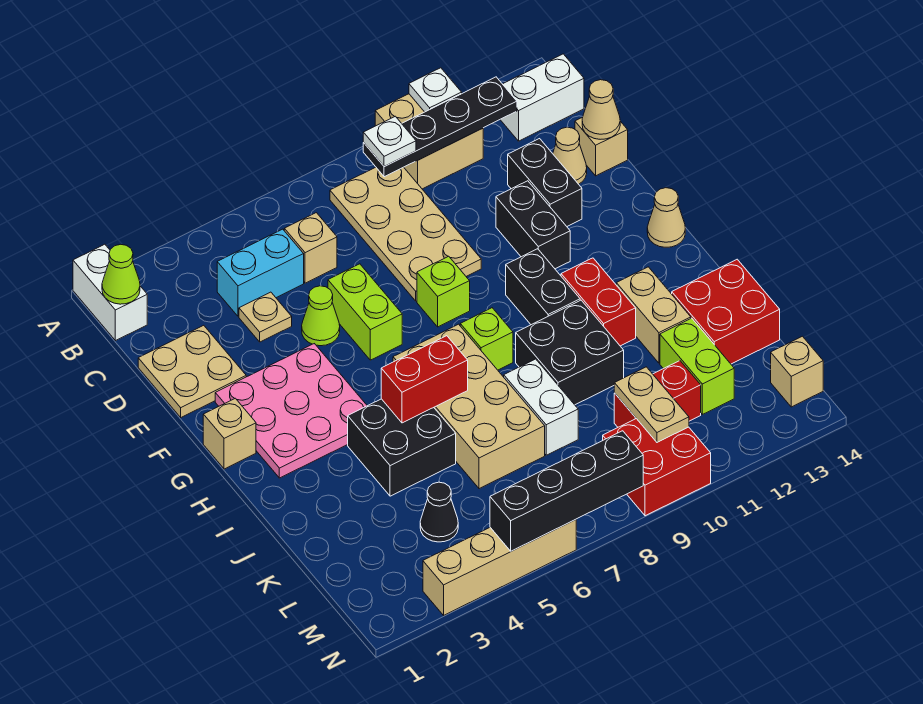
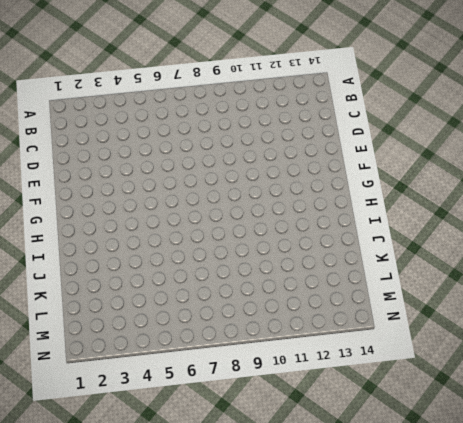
none -> white 1x2 brick [73,244,147,341]
none -> tan 2x2 brick [375,94,483,189]
none -> tan 2x4 plate [330,167,481,301]
none -> white 1x2 brick [500,54,584,141]

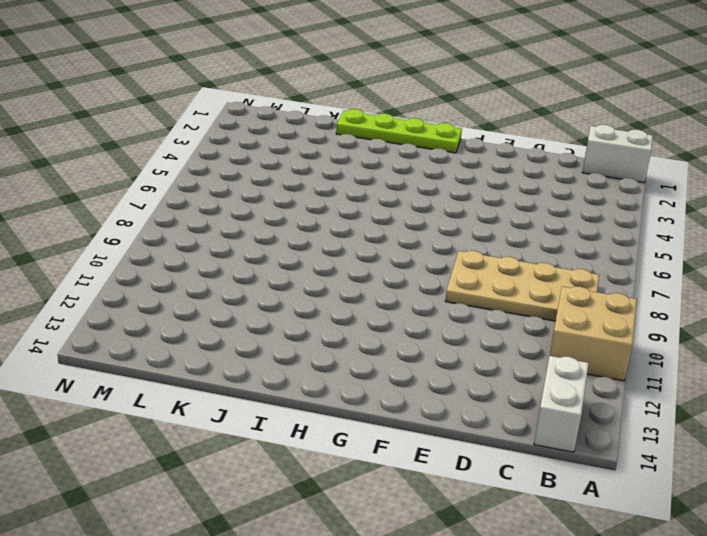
lime 1x4 plate [336,109,462,153] -> tan 1x1 brick [203,398,256,469]
none -> cyan 1x2 brick [217,229,304,316]
none -> tan 1x1 brick [284,213,337,283]
none -> tan 2x2 plate [138,325,246,417]
none -> tan 1x1 plate [239,292,292,342]

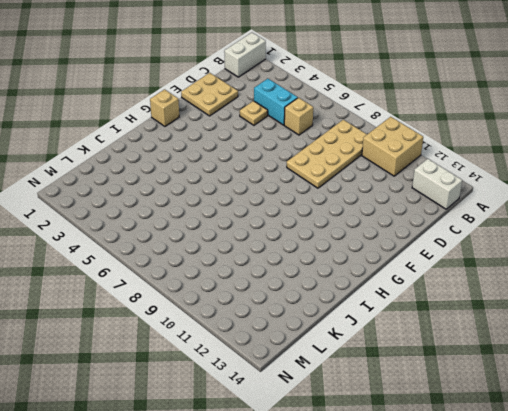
none -> black 1x2 brick [508,139,582,226]
none -> tan 1x1 cone [553,127,587,184]
none -> tan 1x1 brick [575,117,628,176]
none -> lime 1x1 cone [302,286,340,346]

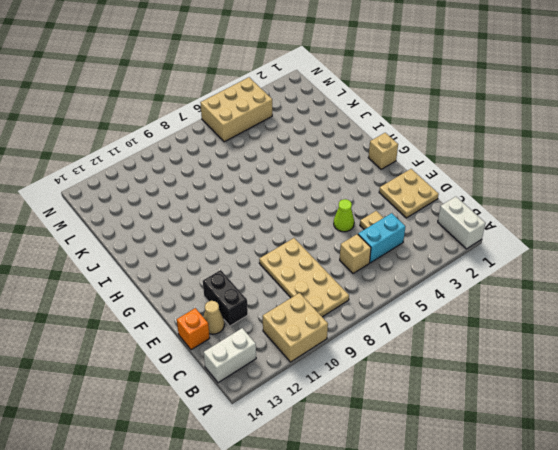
orange 1x1 brick [177,308,210,350] -> tan 1x1 brick [575,117,628,176]
tan 2x3 brick [200,77,272,142] -> tan 1x4 brick [423,520,576,615]
none -> lime 1x2 brick [328,264,402,360]
none -> black 1x2 brick [496,181,570,269]
none -> pink 3x3 plate [215,344,367,478]
none -> lime 1x1 brick [417,256,470,327]

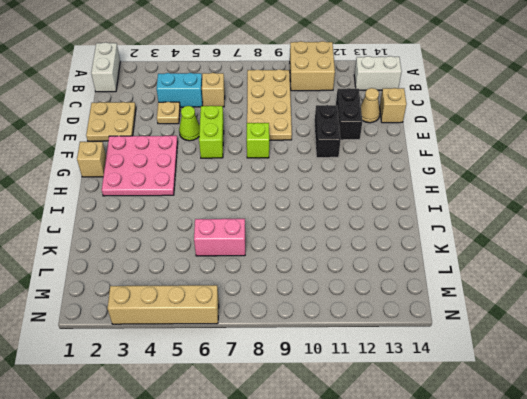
pink 1x2 brick [194,219,245,256] -> tan 2x4 brick [393,324,545,489]
none -> black 1x2 brick [506,249,580,325]
none -> tan 1x1 cone [647,188,685,247]
none -> lime 1x1 brick [460,308,513,370]
none -> red 1x2 brick [561,258,636,346]

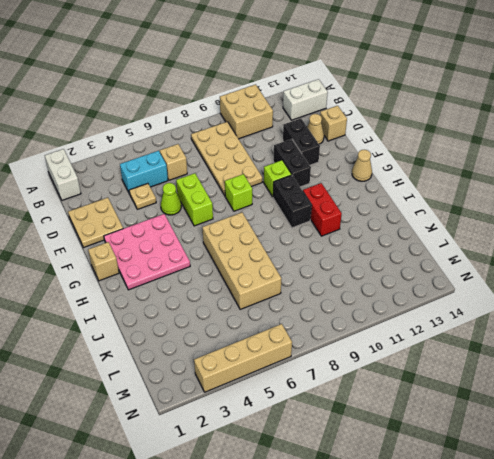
lime 1x1 brick [264,160,292,197] -> lime 1x1 brick moved to [460,308,513,370]
none -> black 2x2 brick [348,399,456,496]
none -> black 2x2 brick [516,300,624,405]
none -> tan 1x2 brick [616,267,691,363]
none -> white 1x2 brick [504,359,578,455]

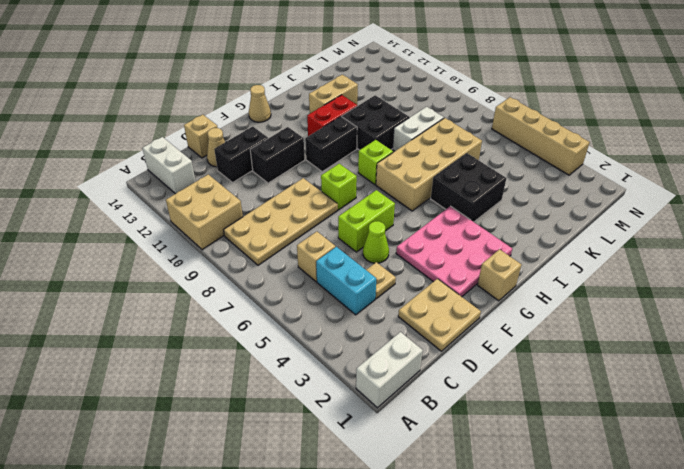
none -> red 2x2 brick [672,259,780,364]
none -> lime 1x2 brick [660,318,734,414]
none -> black 1x1 cone [420,482,458,542]
none -> red 1x2 brick [614,361,701,427]

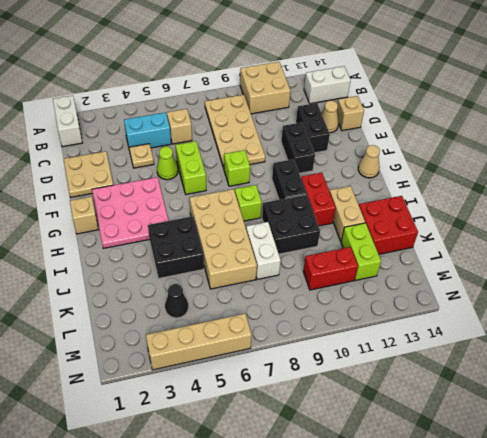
none -> red 2x2 brick [603,419,711,516]
none -> tan 1x1 brick [771,336,823,407]
none -> white 1x1 plate [409,68,462,112]
none -> lime 1x1 cone [102,244,140,304]

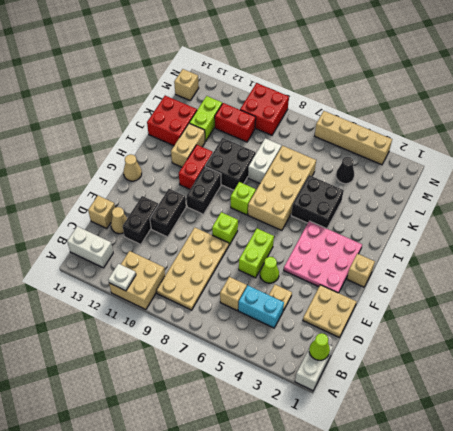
none -> black 1x4 plate [363,77,517,177]
none -> tan 1x1 cone [582,80,620,139]
none -> red 1x2 brick [381,336,468,423]
none -> tan 1x2 plate [614,367,689,442]

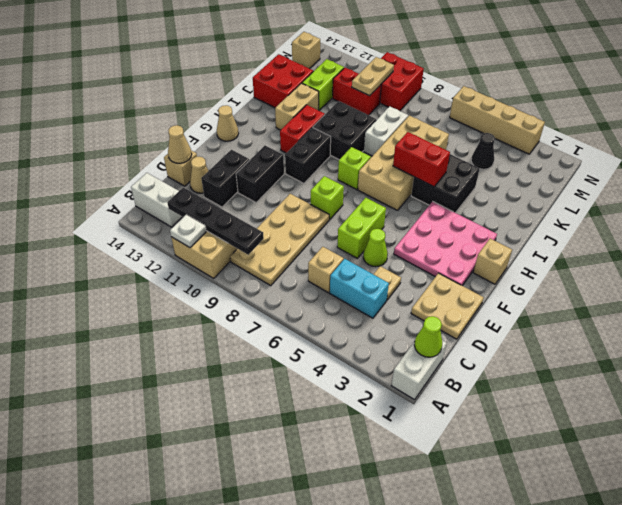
none -> black 1x4 brick [490,431,643,551]
none -> white 1x1 plate [363,116,416,167]

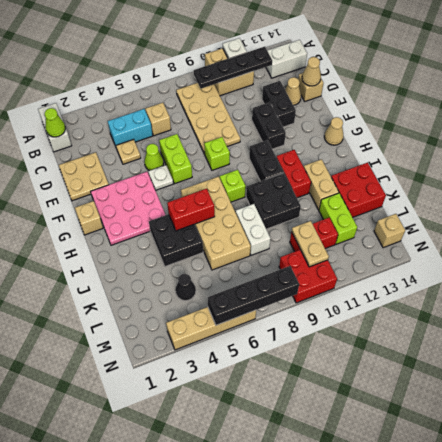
white 1x1 plate [148,165,173,190] -> white 1x1 plate moved to [363,116,416,167]

